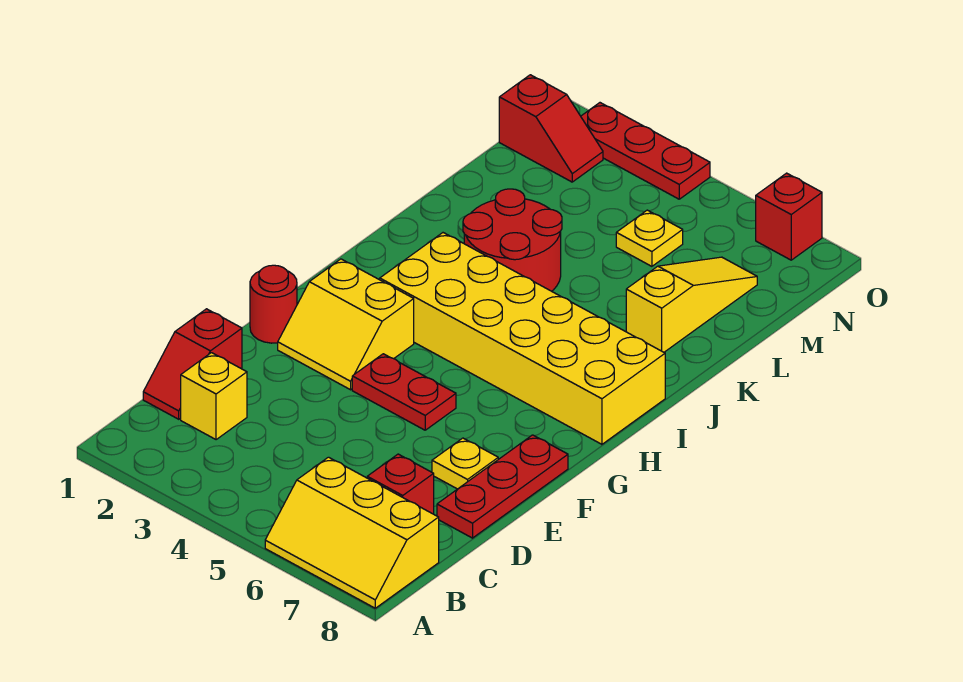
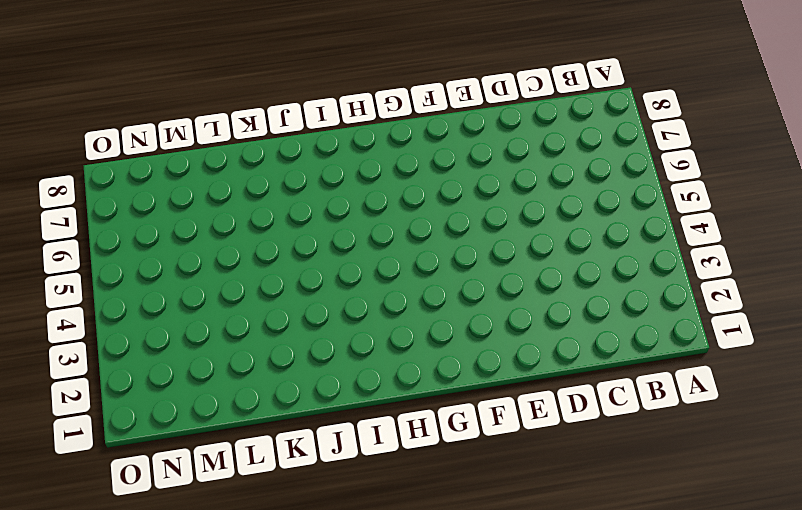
none -> yellow 2x3 slope [265,457,439,608]
none -> red 1x2 slope [143,309,242,419]
none -> yellow 1x1 brick [181,353,247,440]

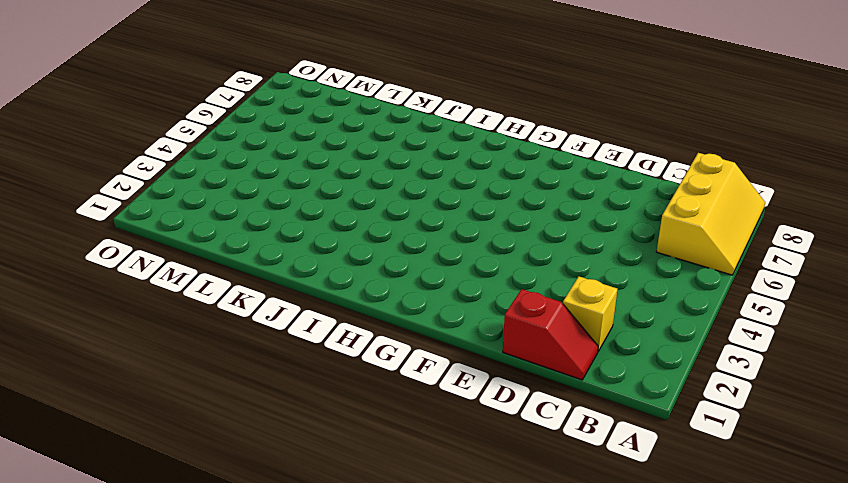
none -> red 1x1 brick [367,454,434,514]
none -> red 1x3 plate [437,435,568,538]
none -> yellow 1x1 plate [432,438,498,489]

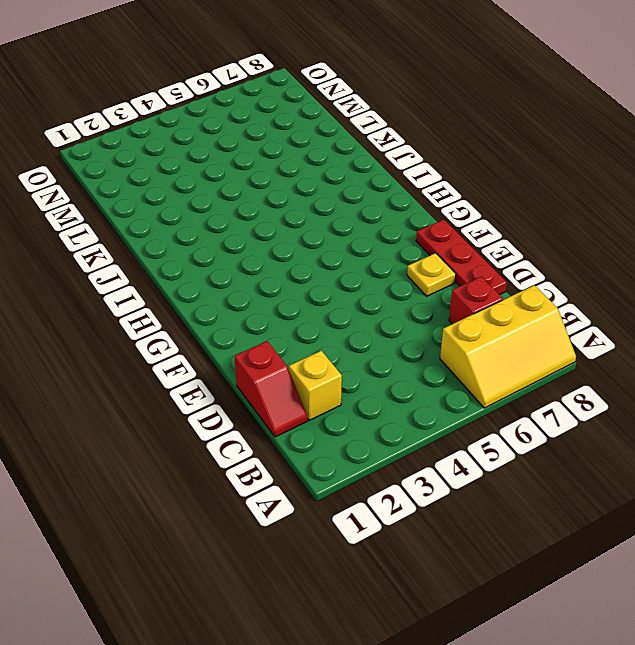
none -> red 1x1 round brick [250,265,297,343]
none -> yellow 2x2 slope [278,259,414,390]
none -> red 1x2 plate [352,354,456,430]

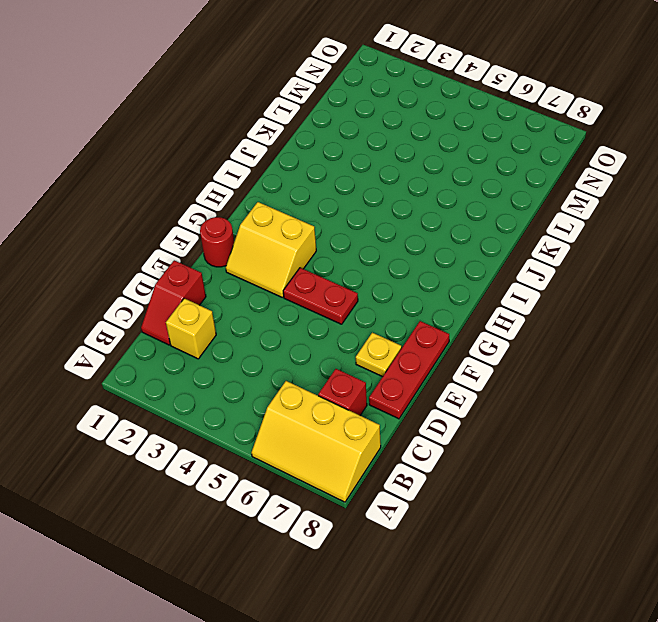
none -> yellow 2x6 brick [380,233,665,444]
none -> red 2x2 round brick [463,189,562,291]
none -> yellow 1x3 slope [626,257,757,352]

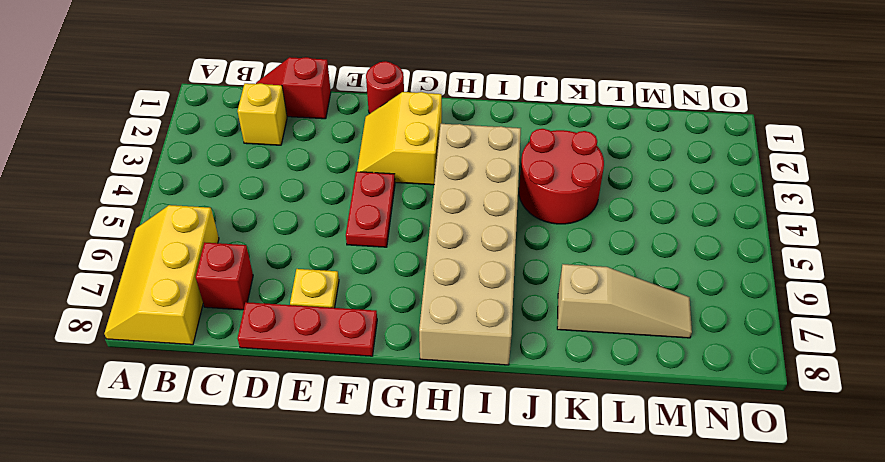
tan 2x6 brick [419,124,521,365] -> yellow 2x6 brick [380,233,665,444]
tan 1x3 slope [557,264,692,338] -> yellow 1x3 slope [626,257,757,352]
none -> yellow 1x1 plate [616,210,683,266]
none -> red 1x2 slope [499,75,603,182]
none -> red 1x3 plate [581,103,710,199]

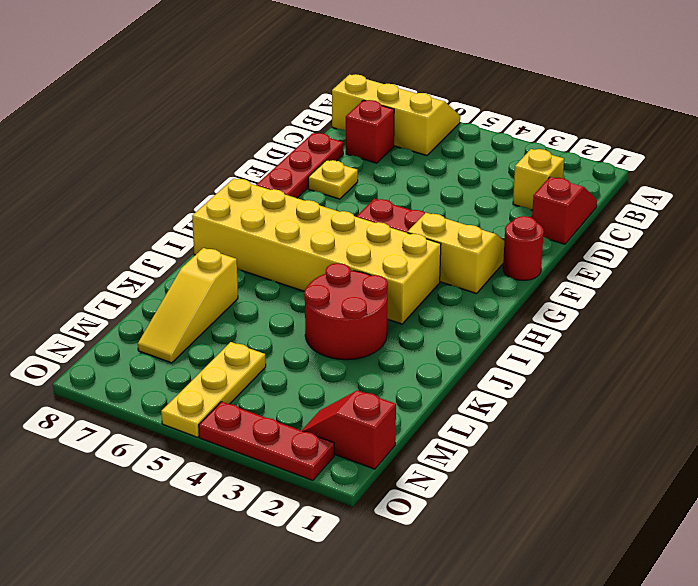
yellow 1x3 plate [161,342,266,437] -> yellow 1x1 plate [616,210,683,266]
none -> red 1x1 brick [756,173,822,260]

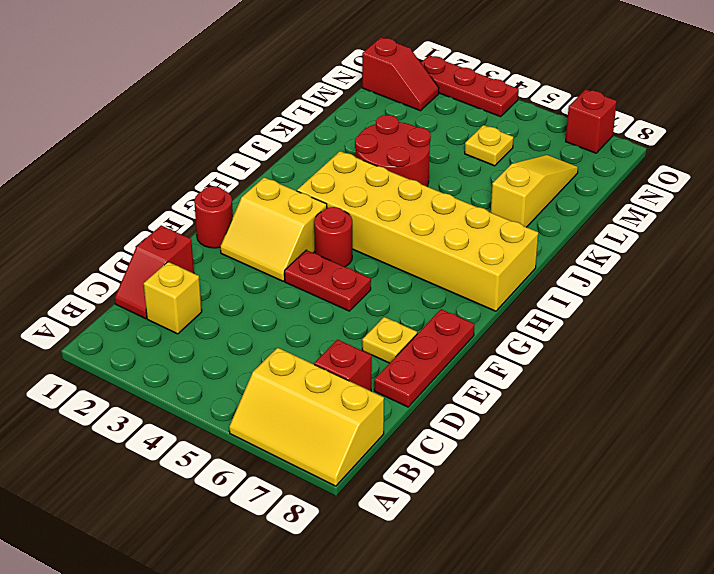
red 1x1 round brick [314,207,352,267] -> none

